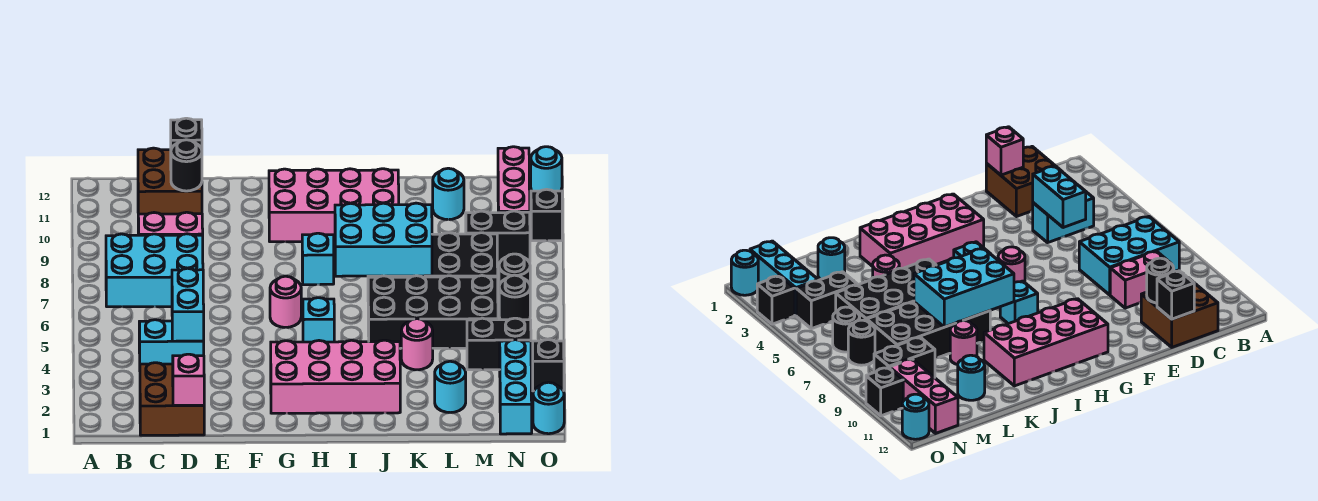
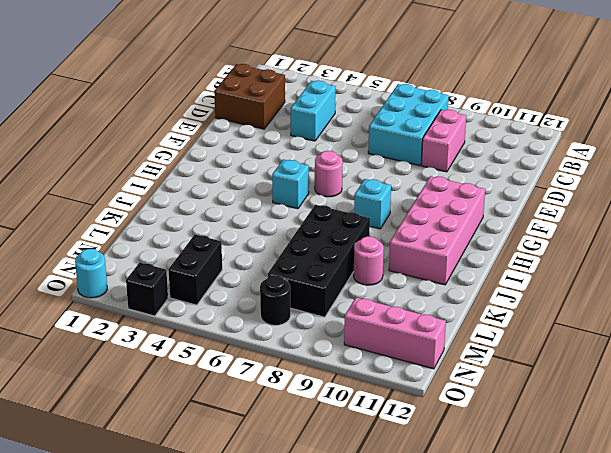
none -> brown 2x2 brick [138,148,202,214]
none -> pink 2x4 brick [271,340,400,413]
none -> black 2x4 brick [368,276,498,349]
none -> pink 1x1 round brick [401,319,433,370]

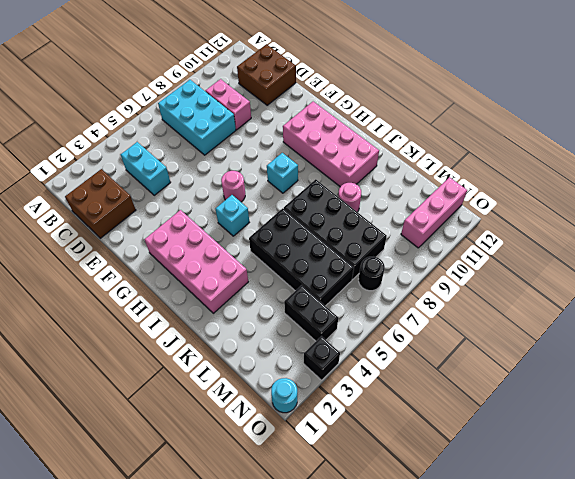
none -> pink 1x1 round brick [401,319,433,370]
none -> cyan 1x1 round brick [435,361,466,413]
none -> cyan 1x1 round brick [433,168,464,220]
none -> black 1x2 brick [466,211,530,262]

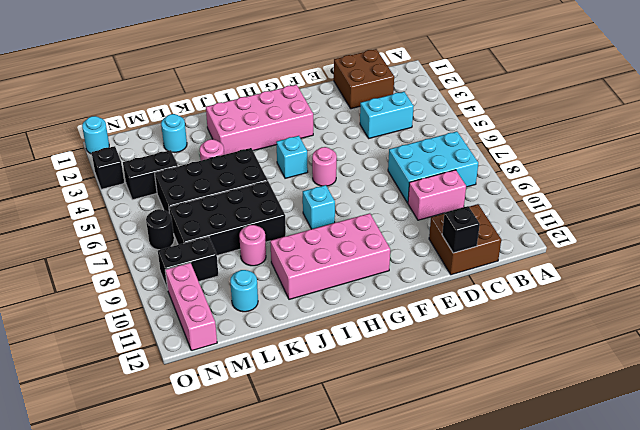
none -> cyan 1x3 brick [500,340,532,434]
none -> black 1x1 round brick [499,275,530,320]
none -> black 1x1 brick [531,189,562,241]
none -> cyan 1x1 round brick [531,147,562,191]

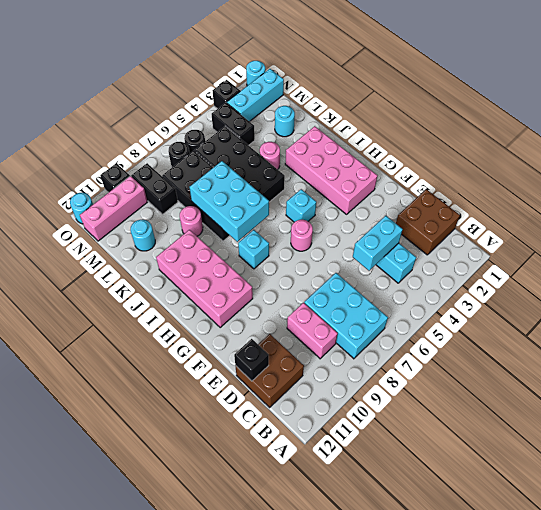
none -> pink 1x1 brick [173,354,204,406]
none -> black 1x1 round brick [171,140,202,191]

